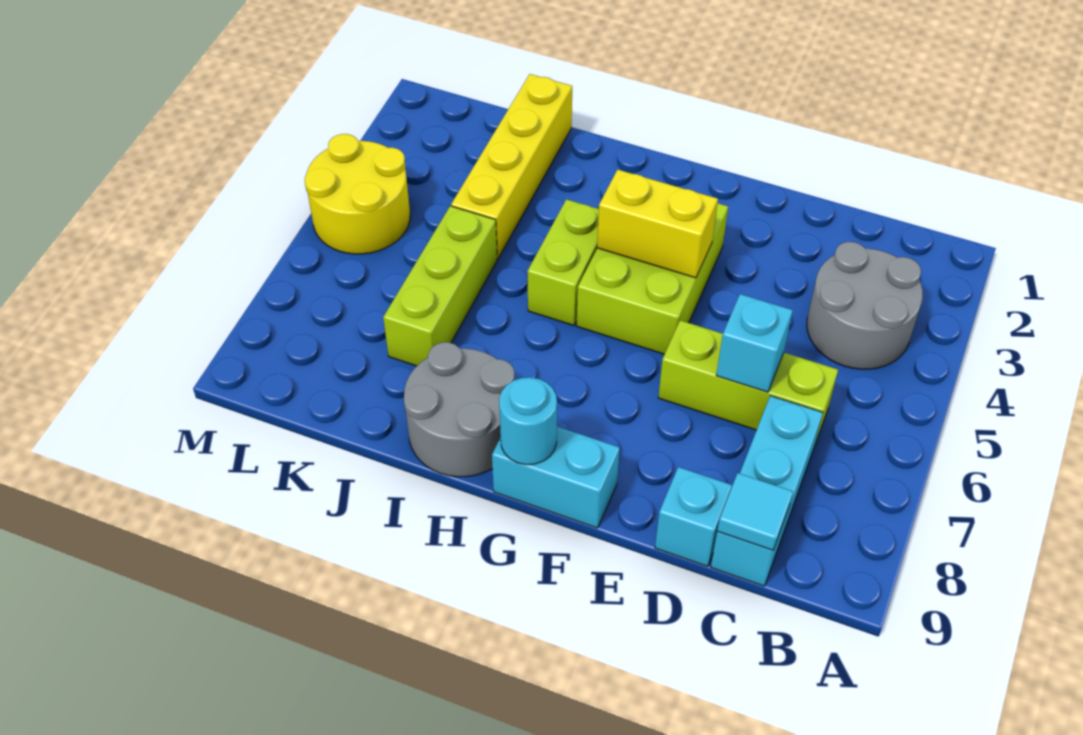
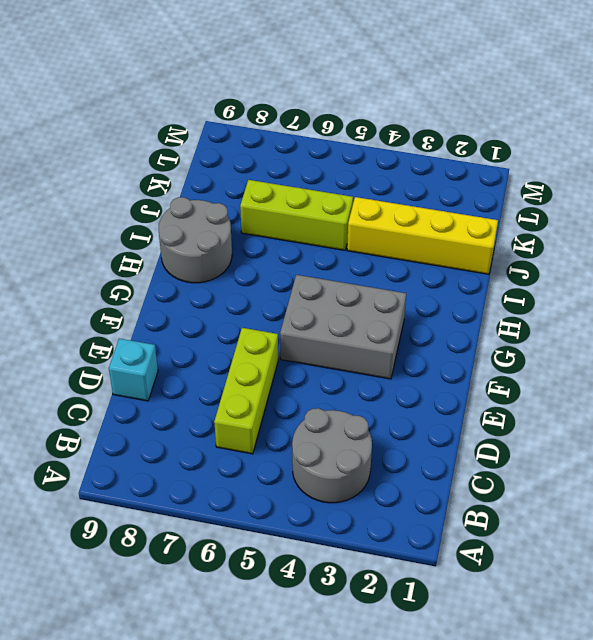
grey 2x3 brick [280,275,406,379] -> lime 2x3 brick [577,203,728,354]
none -> cyan 1x3 brick [711,396,823,586]
none -> cyan 1x2 brick [492,427,620,528]
none -> lime 1x2 brick [528,199,599,326]

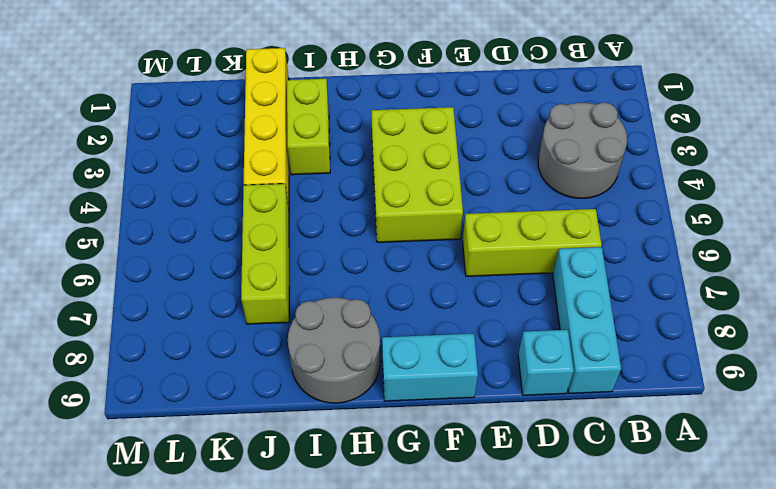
lime 1x2 brick [287,79,330,175] -> lime 1x2 brick moved to [528,199,599,326]
none -> yellow 2x2 round brick [305,134,410,254]
none -> cyan 1x1 tile [717,473,793,550]
none -> cyan 1x1 brick [716,294,793,392]

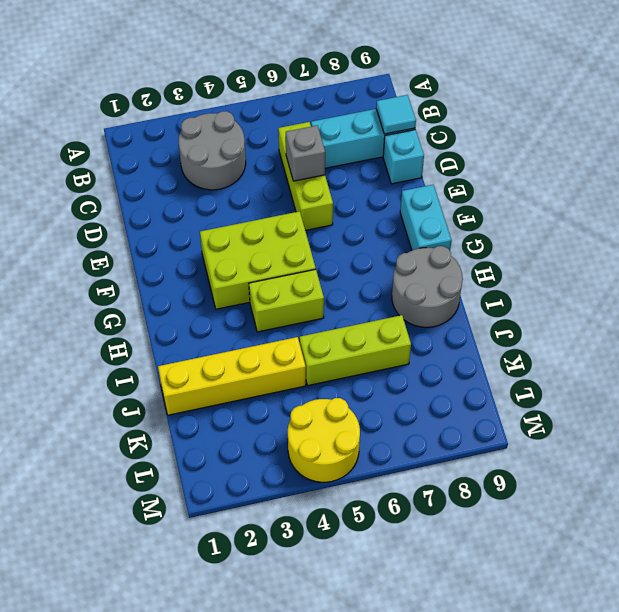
grey 1x1 brick [286,126,325,181] -> cyan 1x1 brick [716,294,793,392]
none -> yellow 1x2 brick [597,170,718,278]
none -> cyan 1x1 round brick [499,377,557,465]

